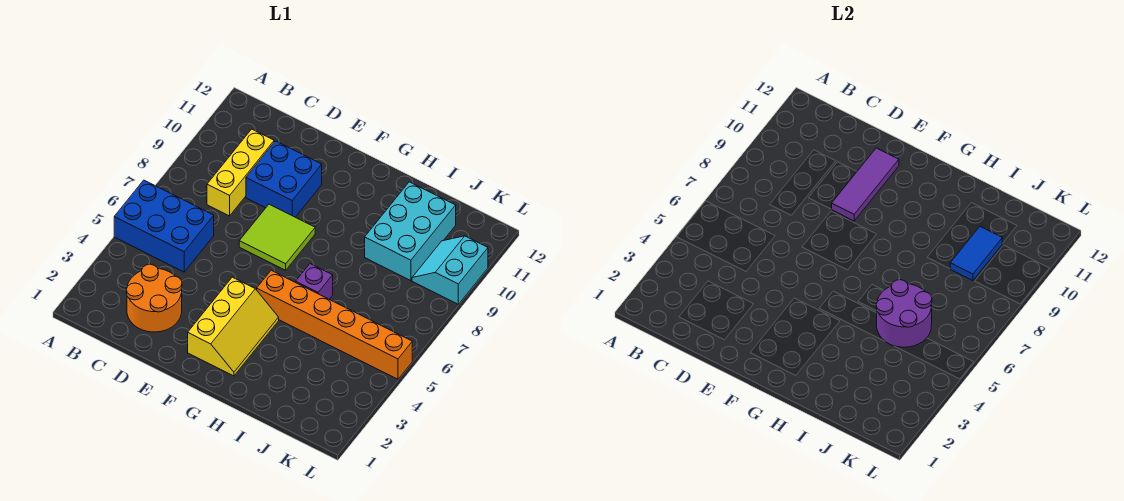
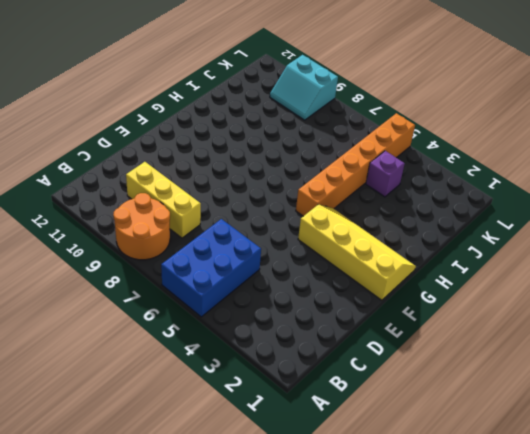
orange 2x2 round brick [113,193,170,260] -> orange 2x2 round brick moved to [126,264,182,332]
yellow 2x4 slope [298,204,416,300] -> yellow 2x3 slope [188,277,279,376]
purple 1x1 brick [366,151,405,197] -> purple 1x1 brick moved to [296,264,333,299]
none -> blue 2x2 brick [246,141,322,217]
none -> lime 2x2 tile [239,204,315,270]
none -> cyan 2x3 brick [365,182,456,281]

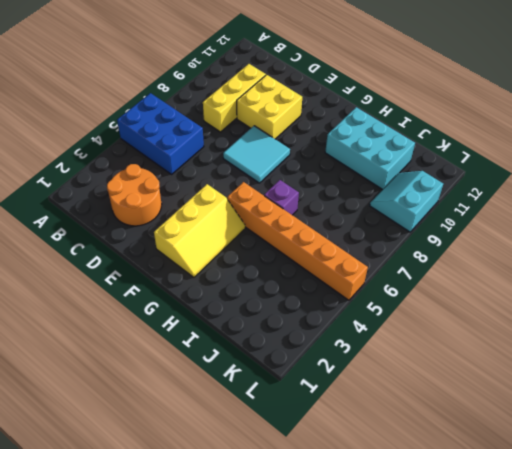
yellow 2x2 brick [237,75,302,139] -> blue 2x2 brick [246,141,322,217]
cyan 2x2 tile [223,126,290,183] -> lime 2x2 tile [239,204,315,270]
cyan 2x3 brick [325,107,415,190] -> cyan 2x3 brick turned to [365,182,456,281]
none -> purple 1x3 tile [832,148,899,221]
none -> purple 2x2 round brick [876,280,932,347]
none -> blue 1x2 tile [950,227,1002,281]

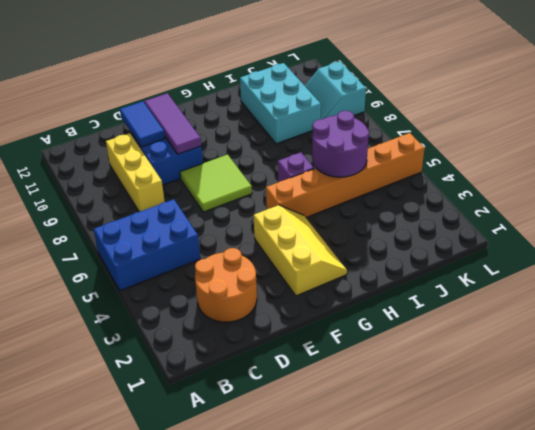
blue 1x2 tile [120,101,165,147] -> blue 1x2 tile moved to [950,227,1002,281]

